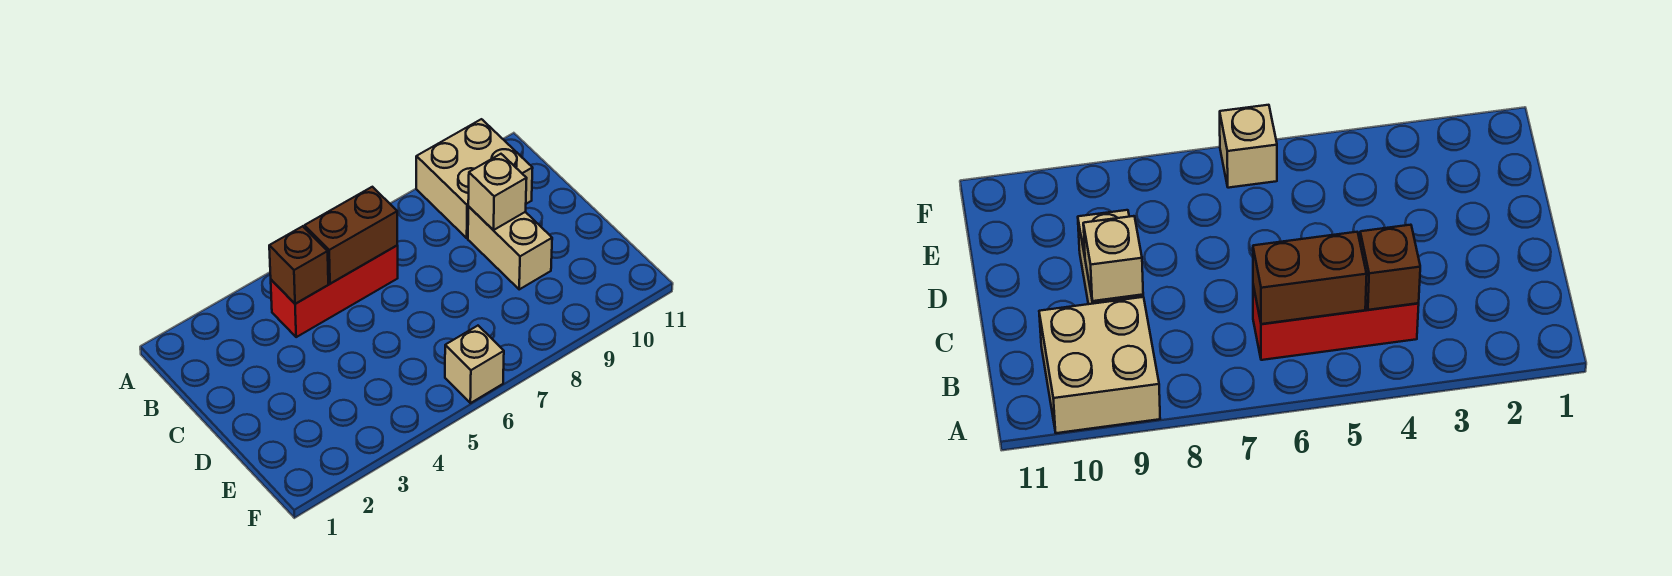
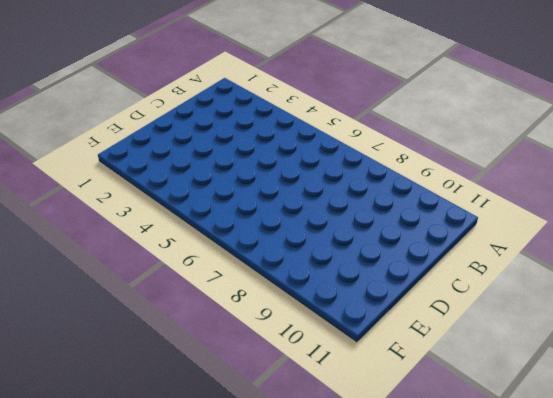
none -> tan 2x2 brick [416,119,533,238]
none -> red 1x3 brick [271,245,398,337]

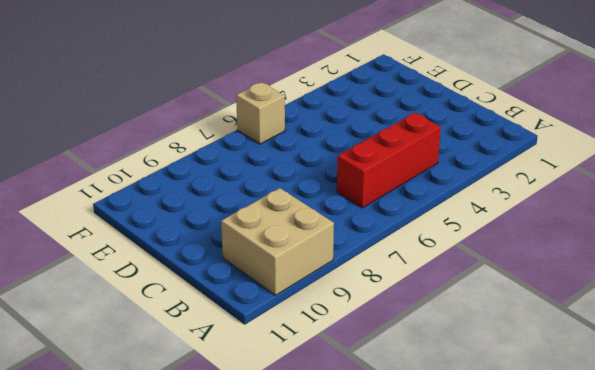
none -> tan 1x2 brick [468,207,552,289]
none -> brown 1x1 brick [269,226,328,304]

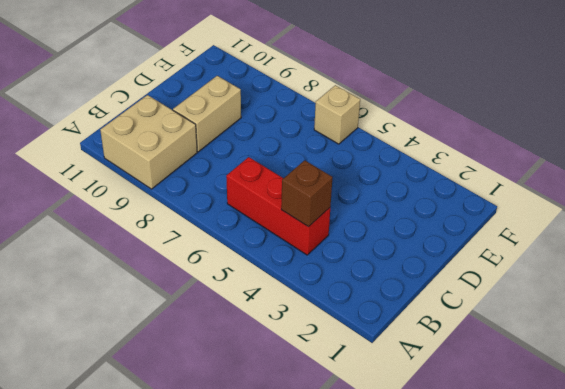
none -> brown 1x2 brick [305,187,397,284]
none -> tan 1x1 brick [468,154,527,230]

